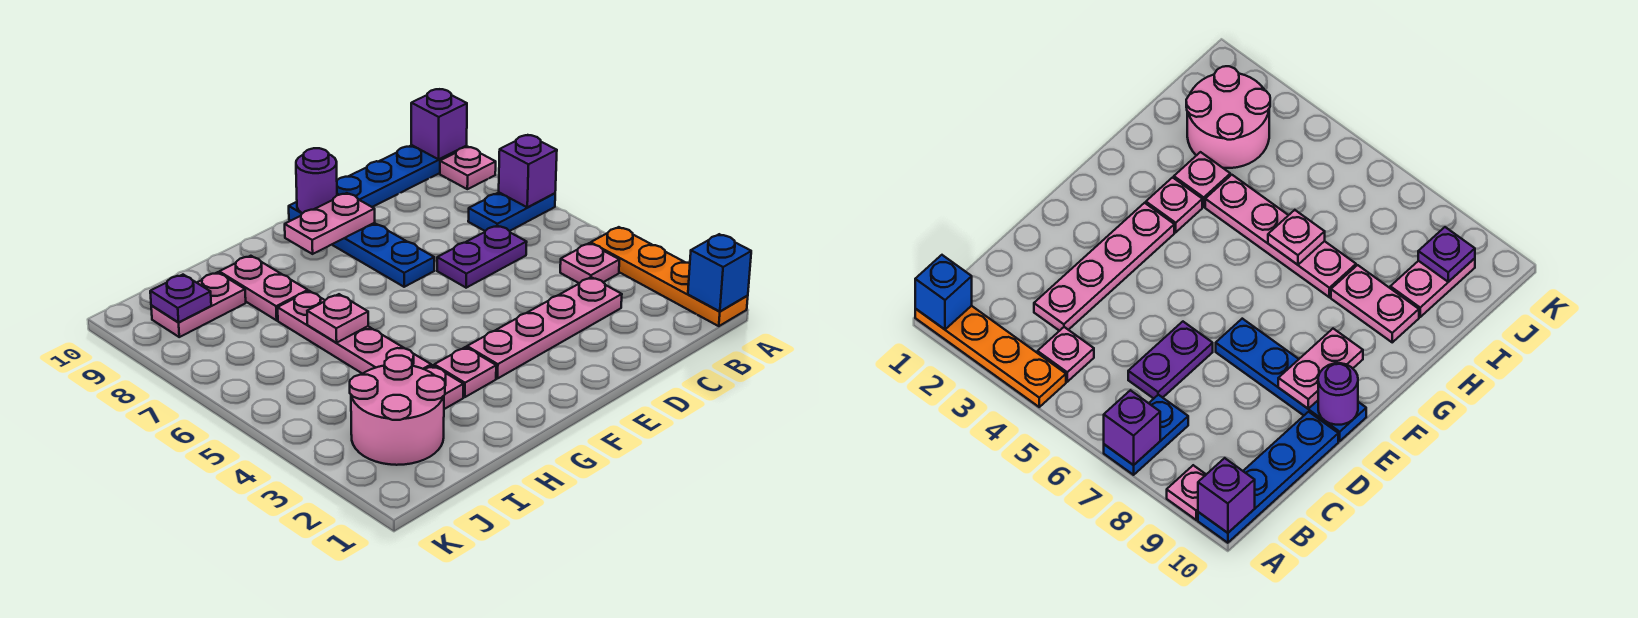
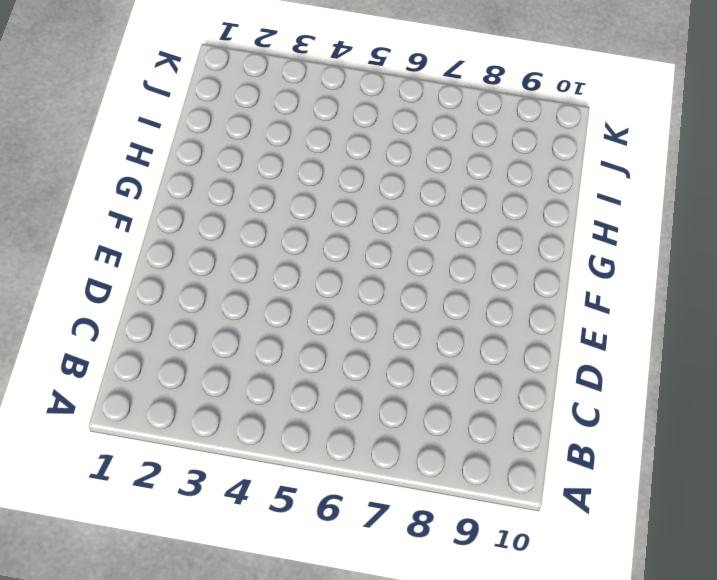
none -> orange 1x4 plate [591,227,748,326]
none -> blue 1x2 plate [468,193,555,231]
none -> pink 1x1 plate [440,147,496,189]

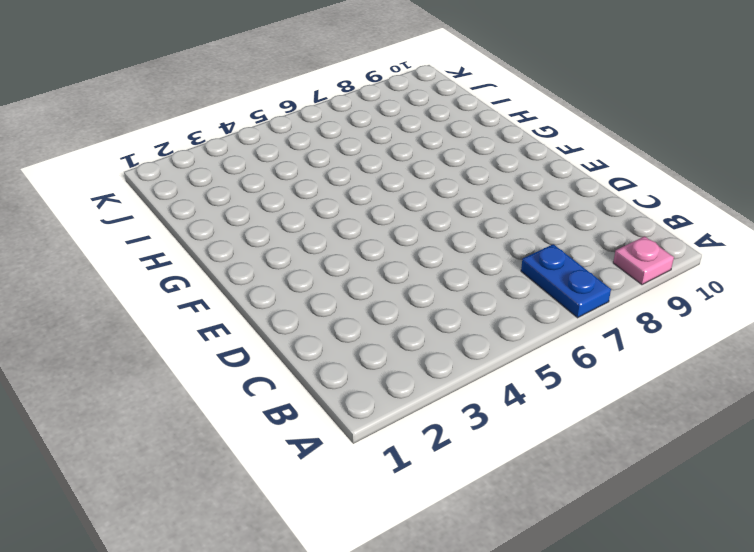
none -> orange 1x4 plate [591,227,748,326]
none -> blue 1x4 plate [337,145,467,207]
none -> pink 1x1 plate [560,243,619,283]

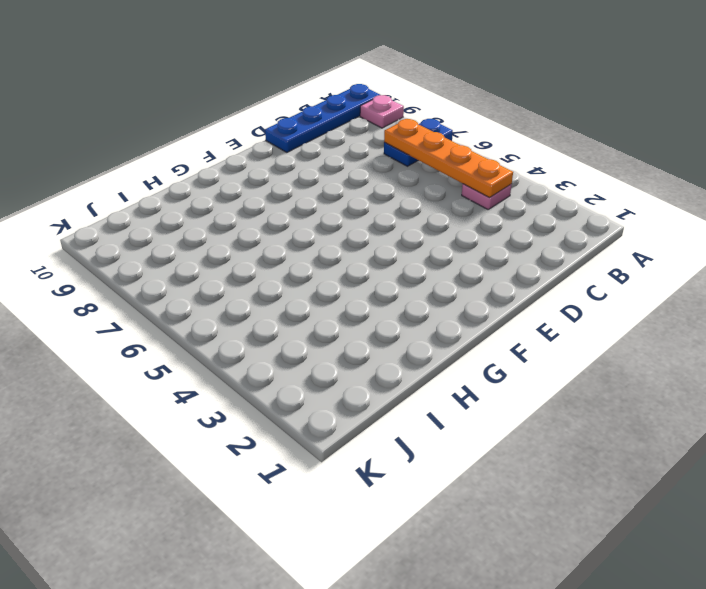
orange 1x4 plate [384,119,513,197] -> orange 1x4 plate moved to [591,227,748,326]
none -> pink 1x4 plate [467,277,622,379]
none -> purple 1x2 plate [437,225,527,288]
none -> blue 1x4 plate [289,202,434,287]

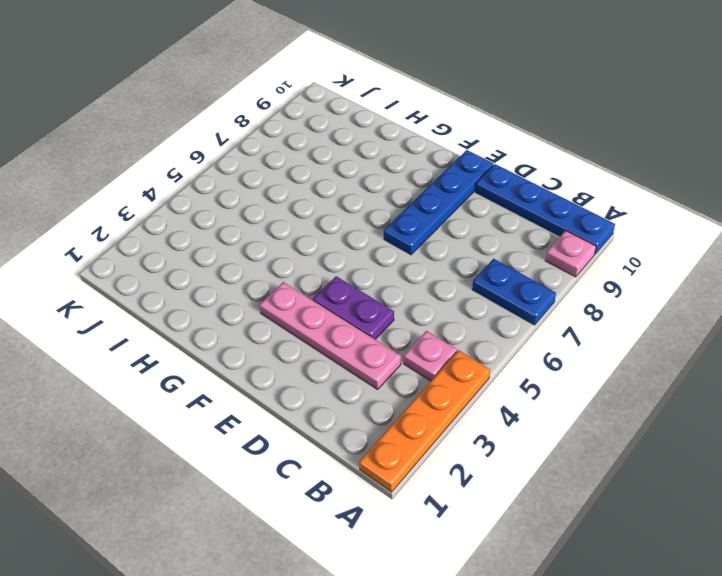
purple 1x2 plate [313,276,394,340] -> purple 1x2 plate moved to [437,225,527,288]
none -> pink 1x1 plate [434,347,496,397]
none -> pink 1x1 plate [425,365,463,409]
none -> pink 1x4 plate [278,291,431,374]

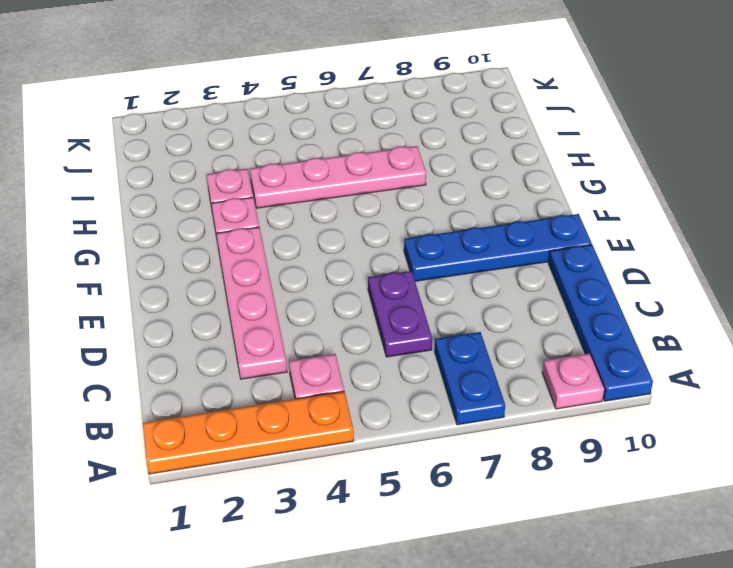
none -> pink 1x2 plate [219,256,308,320]
none -> pink 2x2 round brick [350,356,445,465]
none -> pink 1x2 plate [151,272,246,337]

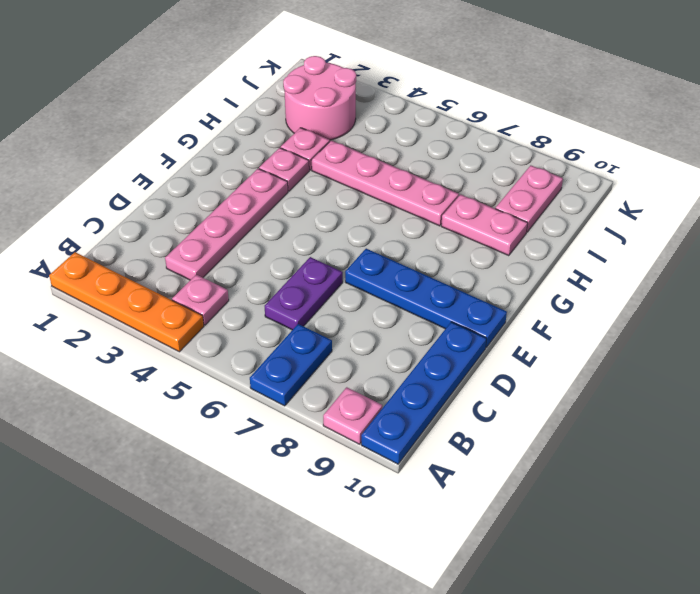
none -> blue 1x1 brick [688,234,751,311]
none -> purple 1x1 brick [499,135,557,207]
none -> purple 1x1 brick [411,89,467,159]

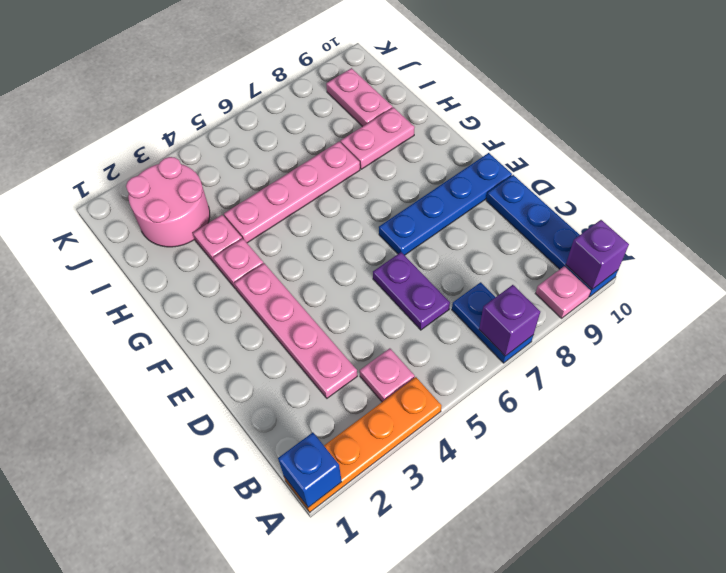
none -> pink 1x2 plate [285,193,375,254]
none -> purple 1x1 round brick [296,148,337,213]
none -> pink 1x1 plate [307,294,368,343]

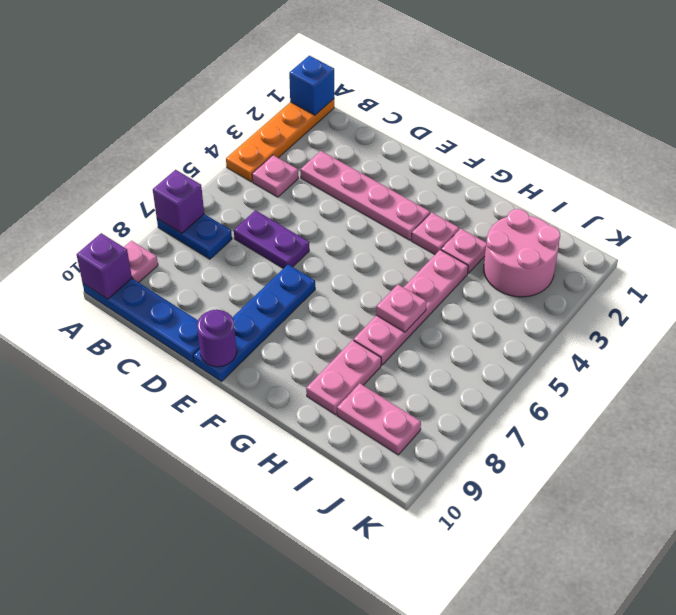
none -> pink 1x2 plate [285,193,375,254]
none -> purple 1x1 plate [150,275,211,322]

